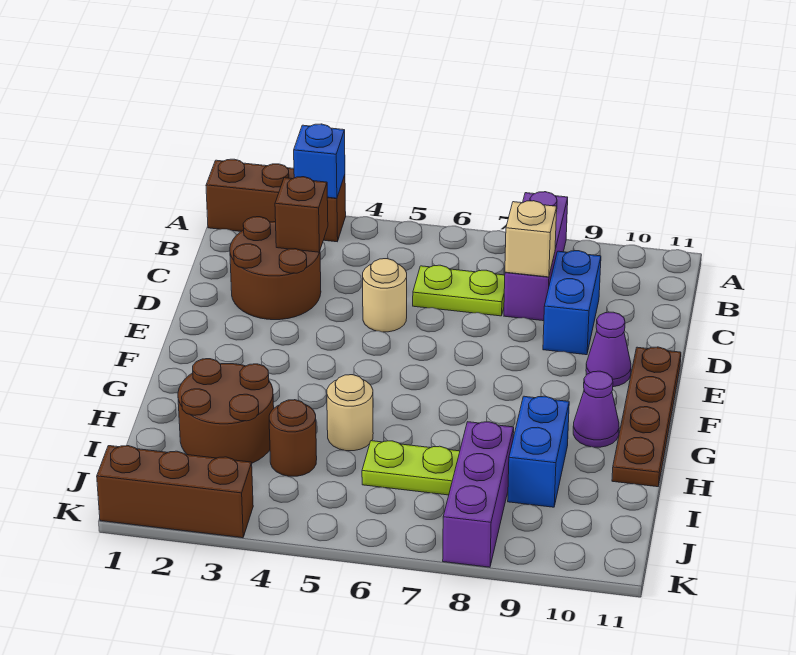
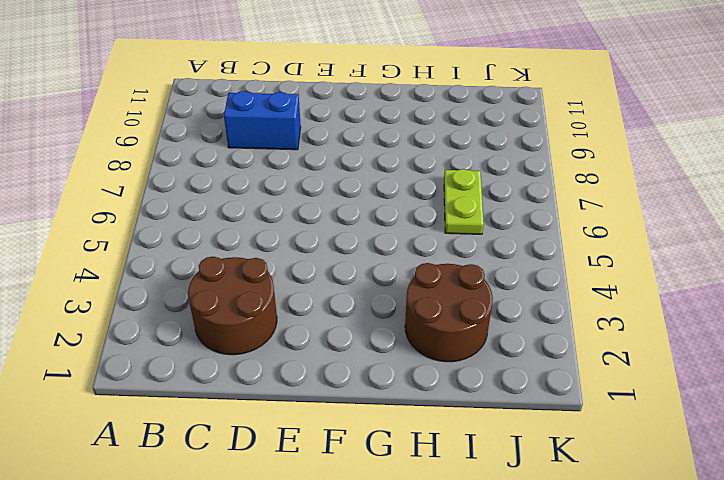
none -> brown 1x3 brick [206,159,346,242]
none -> purple 1x3 brick [504,192,568,321]
none -> lime 1x2 plate [413,265,505,316]

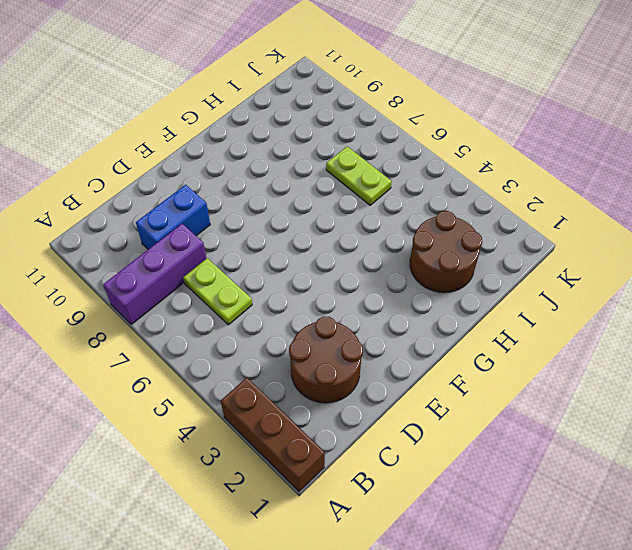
none -> tan 1x1 round brick [363,259,407,332]
none -> purple 1x1 cone [586,312,631,387]
none -> brown 1x4 plate [612,347,681,487]

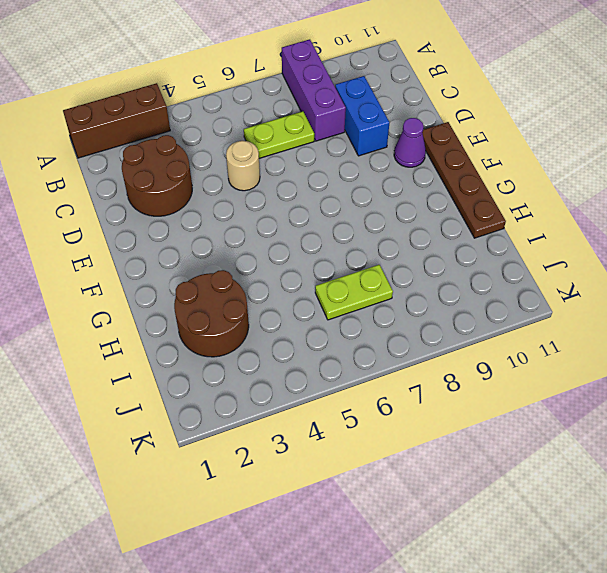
none -> purple 1x1 cone [573,371,619,447]
none -> tan 1x1 round brick [327,375,373,451]
none -> blue 1x2 brick [508,396,569,507]

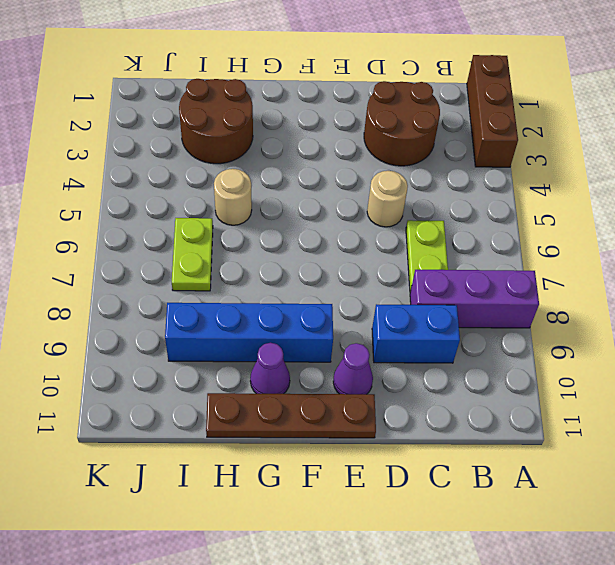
blue 1x4 brick [165,303,333,362] -> blue 1x2 brick [508,396,569,507]
none -> brown 1x1 round brick [269,400,317,476]
none -> purple 1x3 brick [443,422,514,567]
none -> brown 1x3 brick [97,446,253,538]

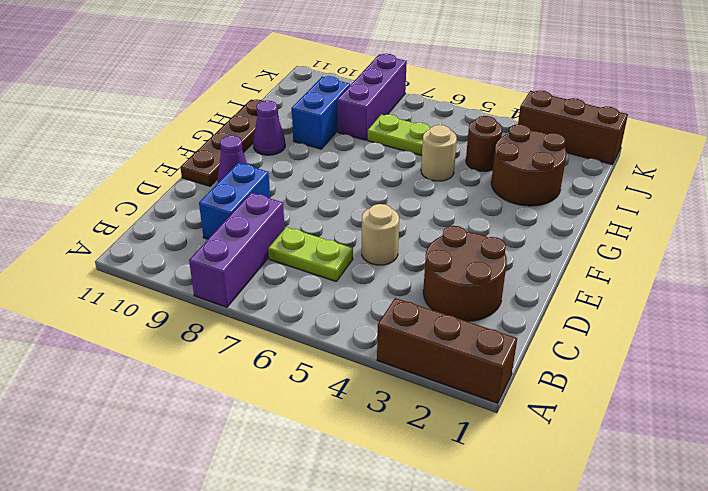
none -> blue 1x1 brick [294,124,345,198]
none -> brown 1x1 brick [275,177,328,252]
none -> tan 1x1 brick [505,201,557,277]

